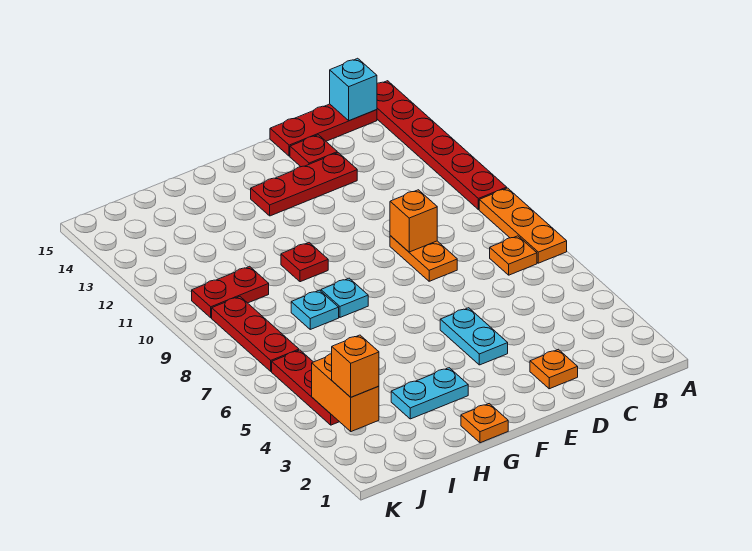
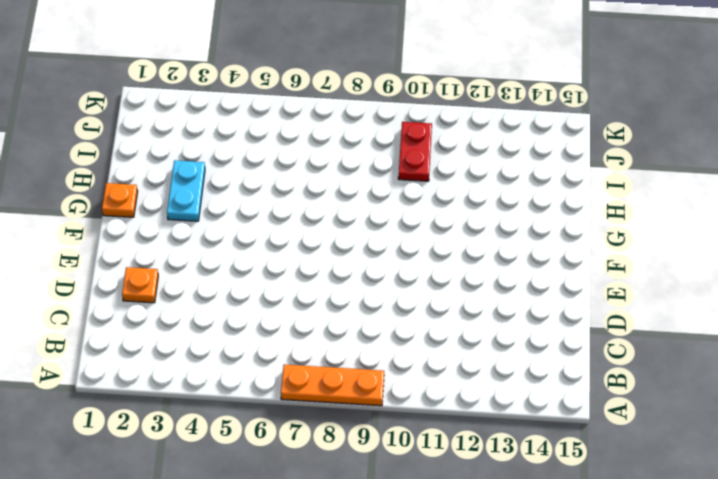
none -> red 1x6 plate [377,81,507,210]
none -> orange 1x1 plate [490,236,537,275]
none -> red 1x3 plate [270,104,377,156]

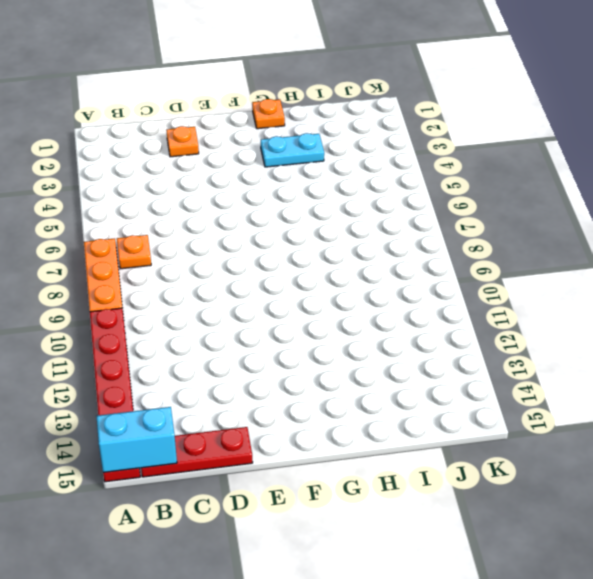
cyan 1x2 brick [96,407,177,472] -> cyan 1x1 brick [330,58,377,121]
none -> orange 1x2 plate [390,236,457,281]
none -> red 1x3 plate [251,153,357,216]
none -> red 1x1 plate [290,135,337,167]

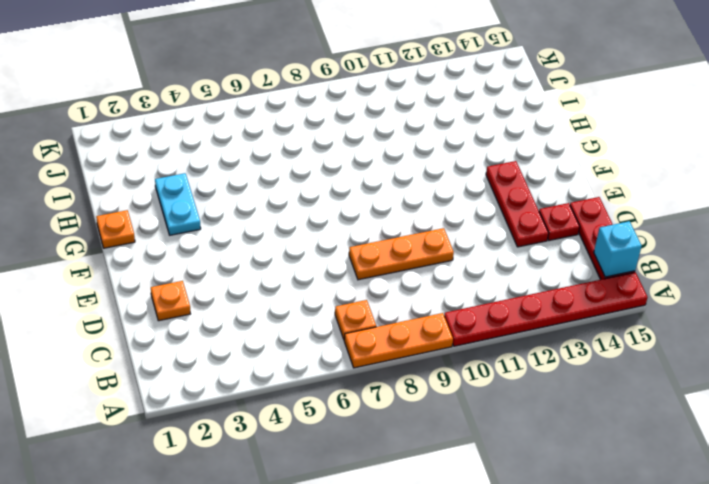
orange 1x3 plate [349,228,454,280] -> orange 1x2 plate [390,236,457,281]
none -> cyan 1x2 plate [440,308,508,365]
none -> cyan 1x1 plate [321,278,368,317]
none -> red 1x1 plate [281,243,328,282]

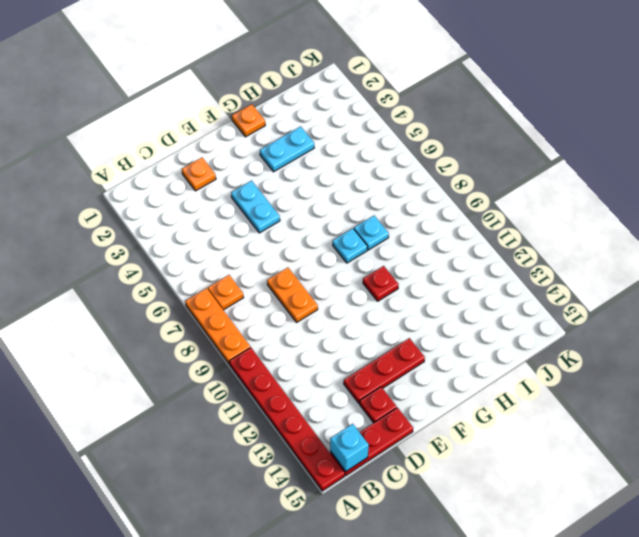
none -> red 1x2 plate [192,266,269,318]
none -> red 1x3 plate [272,350,339,425]
none -> red 1x3 plate [212,297,299,371]

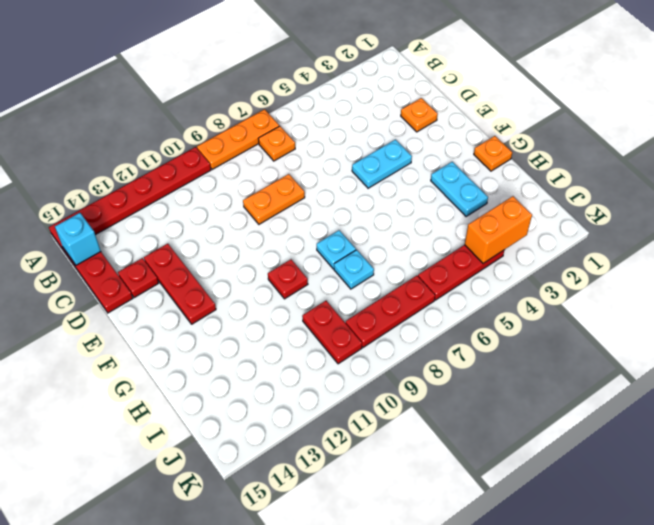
none -> orange 1x1 brick [390,190,437,252]
none -> orange 1x1 brick [332,335,379,397]

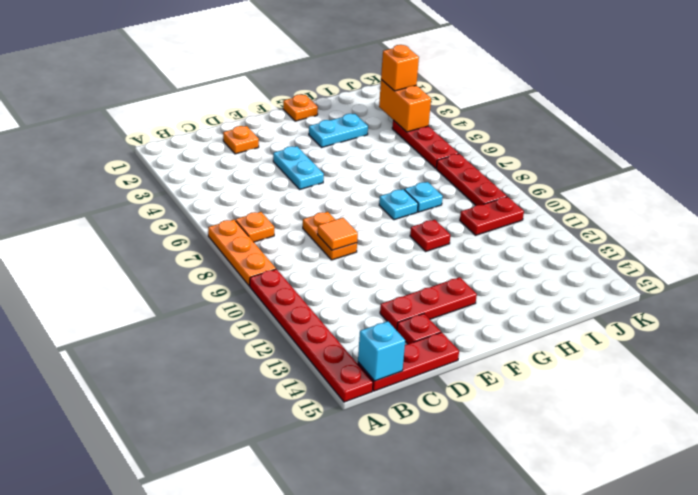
orange 1x1 tile [318,218,358,250] -> orange 1x1 brick [390,190,437,252]

